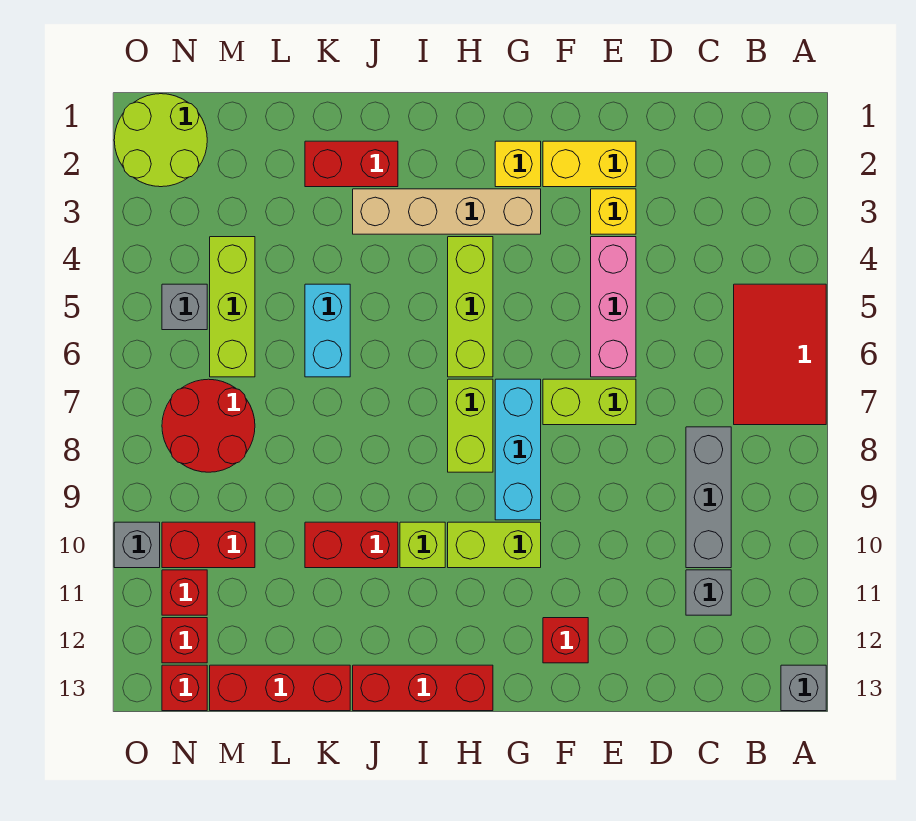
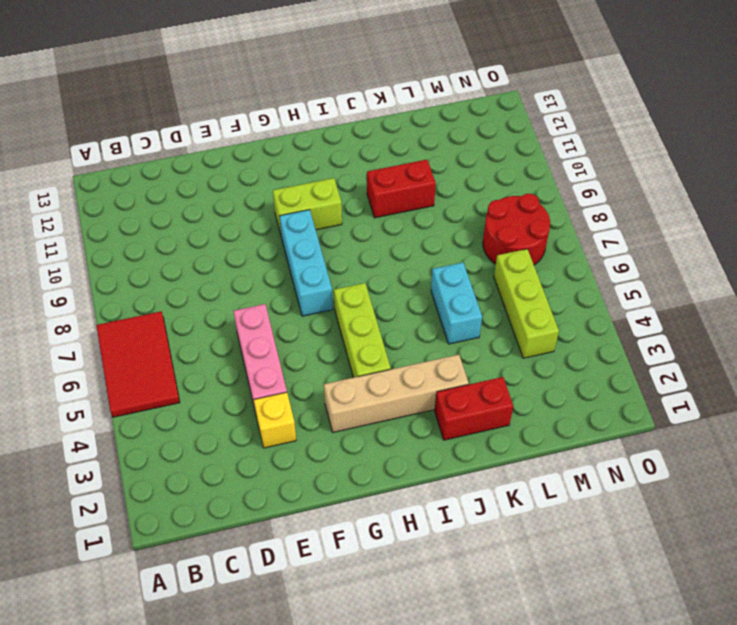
none -> grey 1x1 brick [781,665,826,711]
none -> grey 1x3 brick [686,427,731,568]
none -> grey 1x1 brick [686,570,731,615]
none -> yellow 1x2 brick [543,141,636,187]

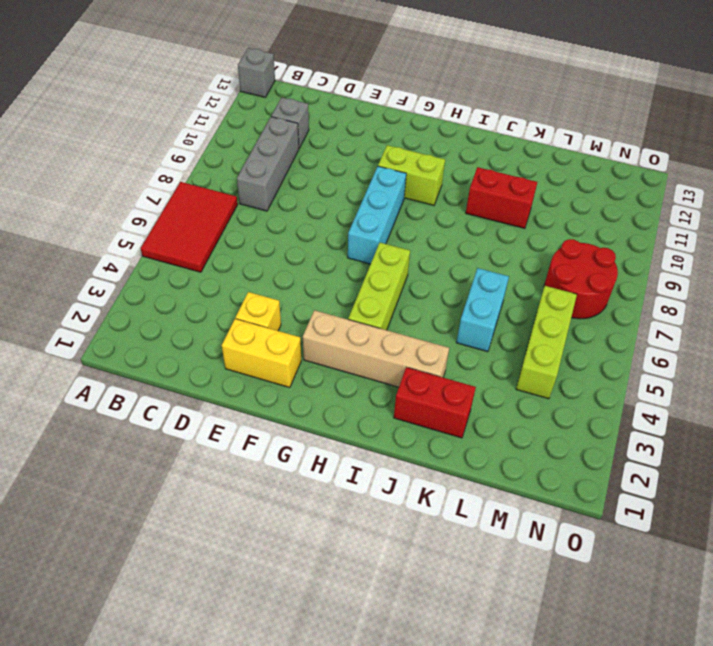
none -> pink 1x3 brick [591,237,636,377]
none -> lime 1x2 brick [543,379,636,425]
none -> red 1x1 brick [543,618,588,663]
none -> yellow 1x1 brick [495,141,541,187]

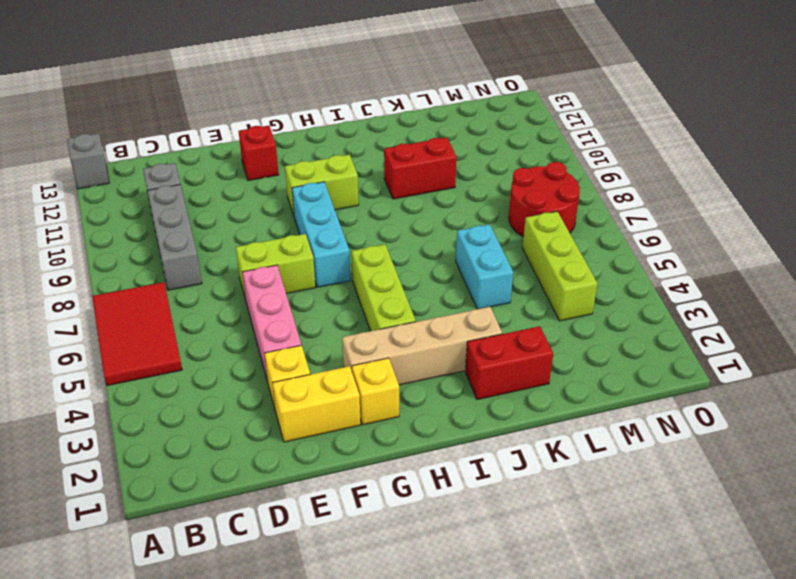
none -> lime 1x2 brick [448,379,493,472]
none -> red 1x3 brick [353,665,493,711]
none -> lime 1x1 brick [400,522,445,568]
none -> red 1x3 brick [210,665,350,711]

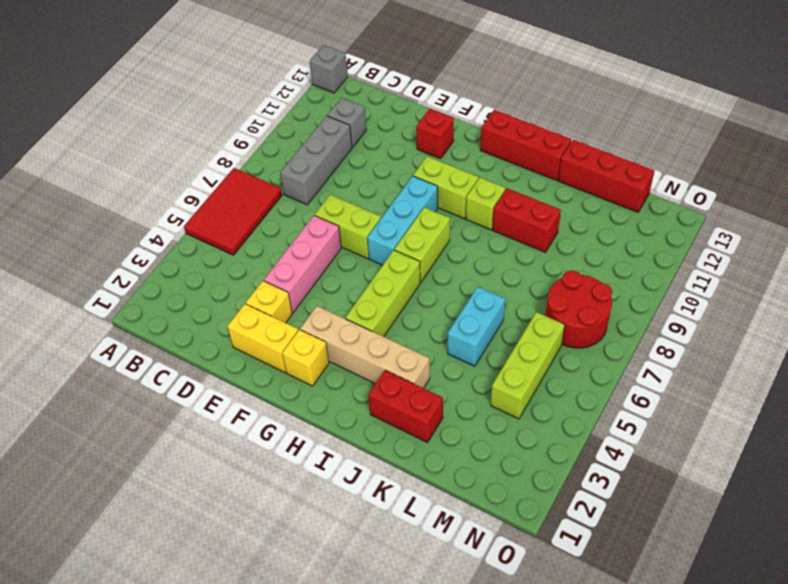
none -> red 1x2 brick [162,522,255,568]
none -> lime 2x2 round brick [114,94,207,187]
none -> grey 1x1 brick [162,284,207,330]
none -> red 1x1 brick [162,570,207,615]

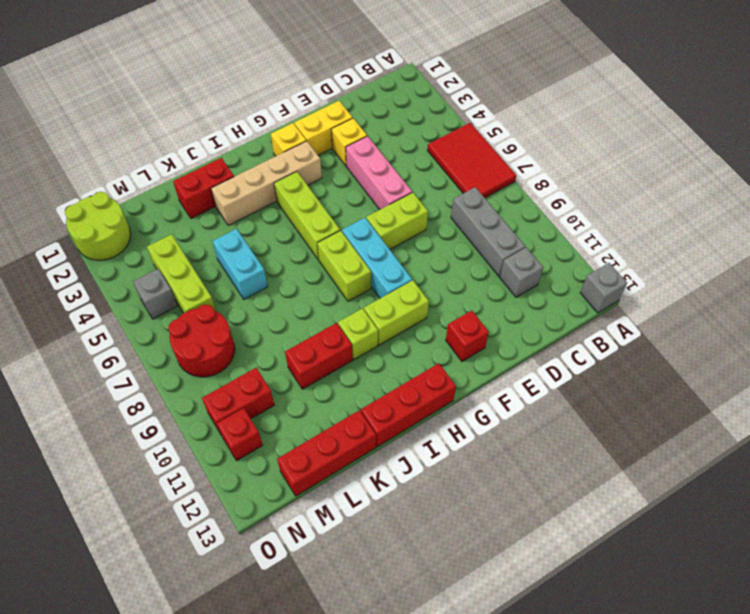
none -> red 1x1 brick [162,618,207,663]
none -> red 1x1 brick [162,665,207,711]
none -> grey 1x1 brick [114,522,160,568]

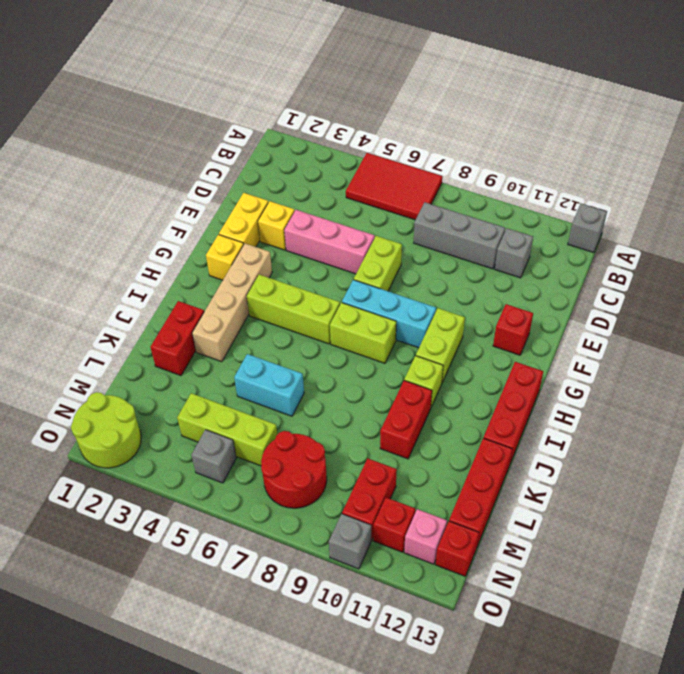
pink 1x1 brick [404,509,447,564] -> red 1x1 brick [162,618,207,663]

